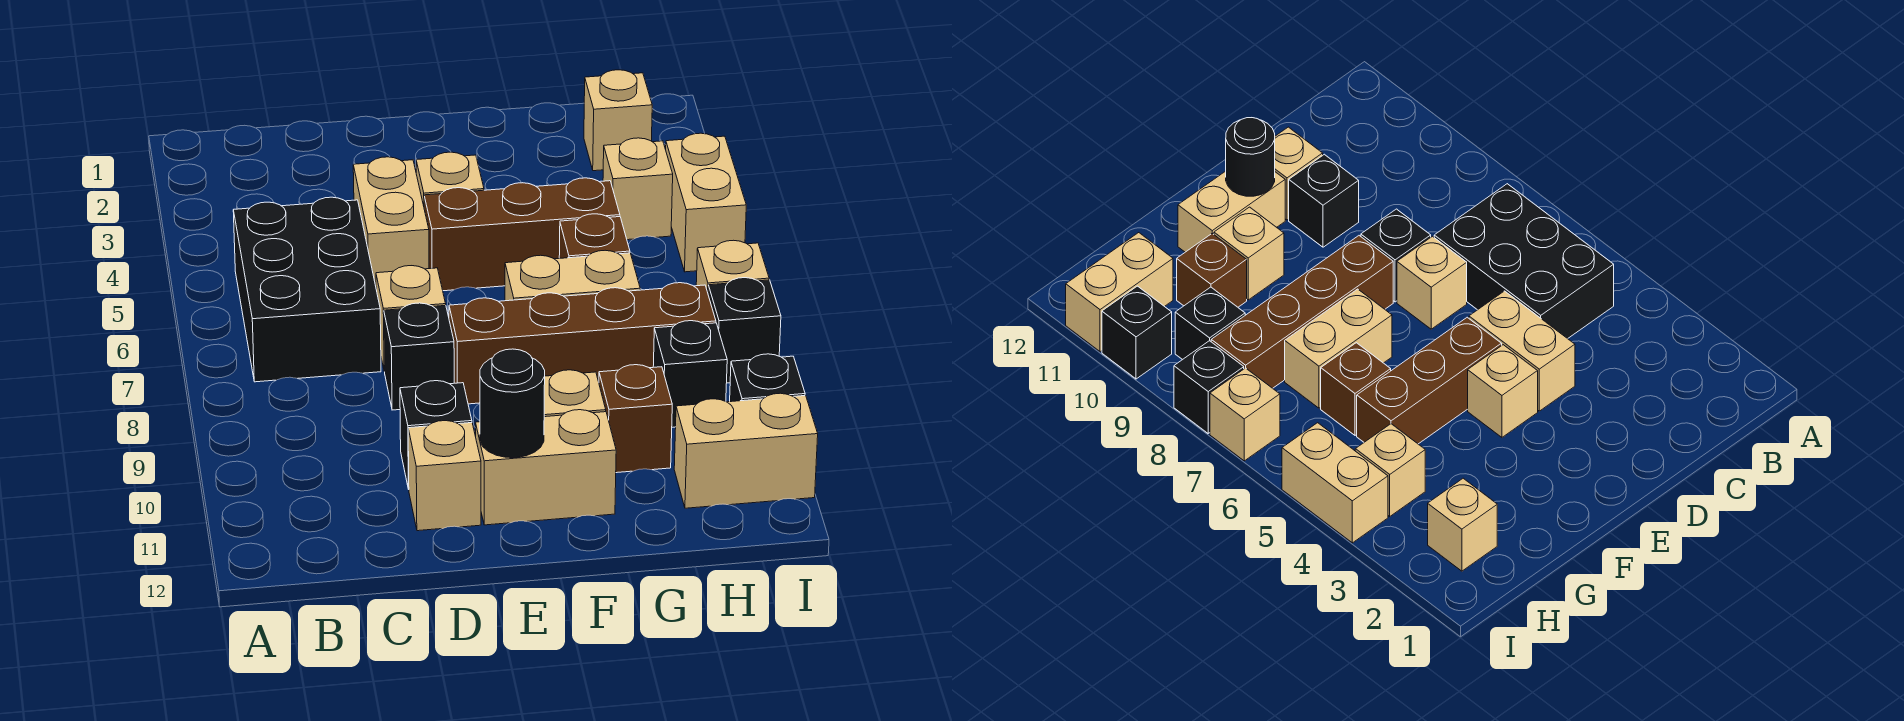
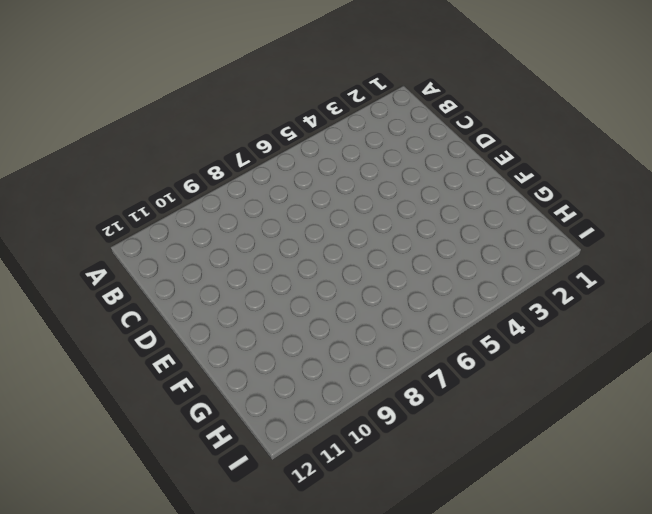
none -> black 2x3 brick [233,197,381,382]
none -> tan 1x2 brick [353,157,429,286]
none -> tan 1x1 brick [376,266,446,371]

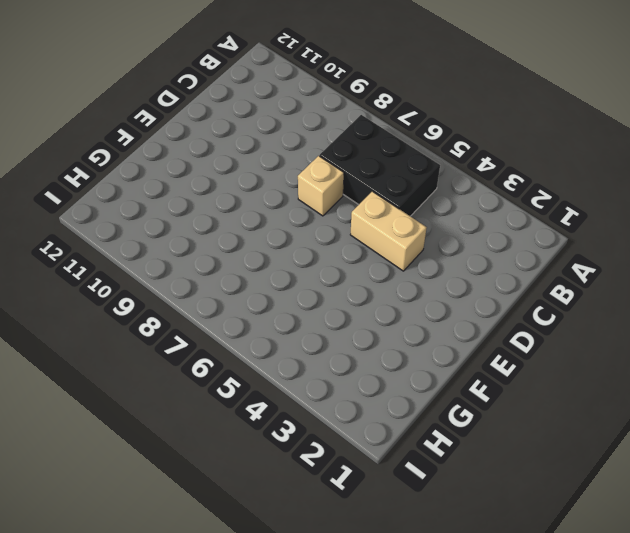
none -> black 1x1 brick [384,303,454,410]
none -> black 1x1 brick [400,381,472,489]
none -> tan 1x1 brick [408,421,481,531]

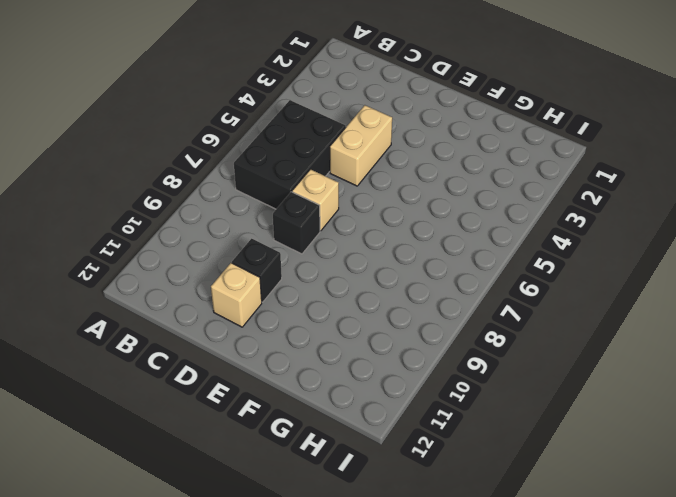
none -> tan 1x1 brick [416,152,484,206]
none -> brown 1x3 brick [424,178,620,291]
none -> brown 1x4 brick [449,283,716,404]

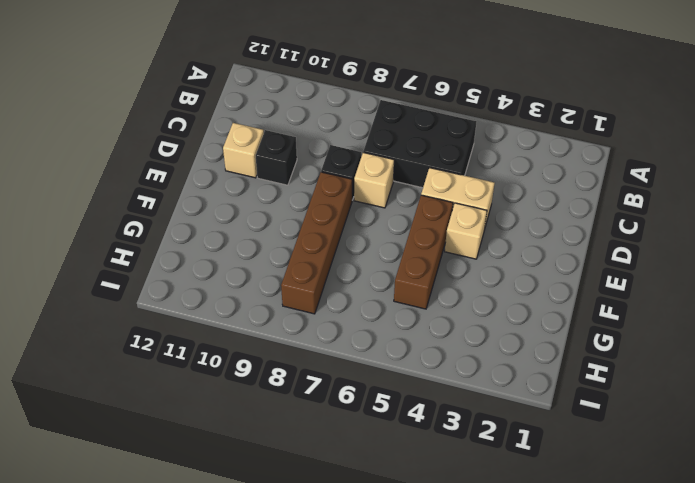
none -> tan 1x2 brick [476,410,616,525]
none -> tan 1x2 brick [505,250,640,301]
none -> tan 1x1 brick [544,370,606,417]

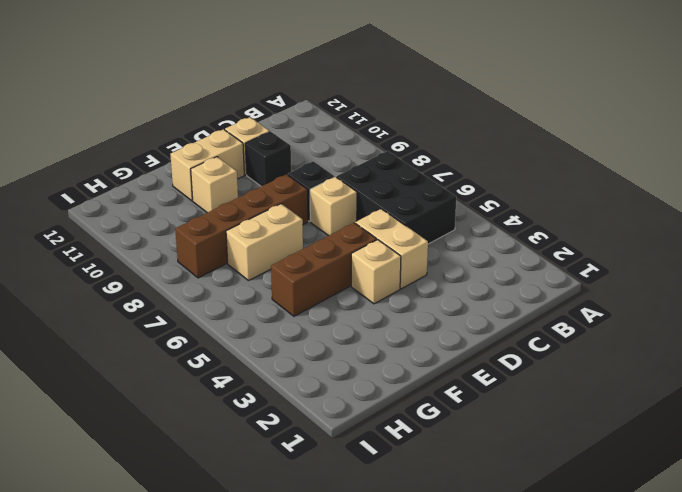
none -> brown 1x1 brick [559,214,630,258]
none -> brown 1x1 brick [599,365,672,473]
none -> tan 1x1 brick [584,70,652,171]

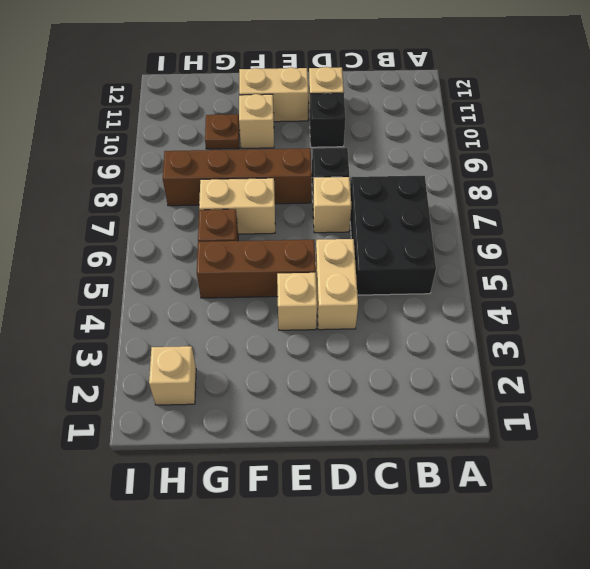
brown 1x1 plate [205,114,240,149] -> brown 1x1 brick [599,365,672,473]
none -> tan 1x1 brick [603,138,673,240]
none -> black 1x1 brick [653,321,727,427]
none -> tan 1x2 brick [674,393,818,508]

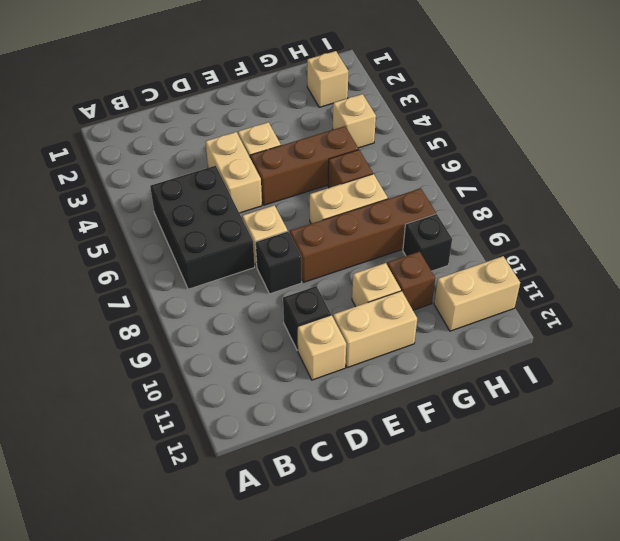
none -> tan 1x2 brick [666,133,746,272]
none -> tan 1x1 brick [696,240,769,292]
none -> black 1x1 brick [708,278,781,383]

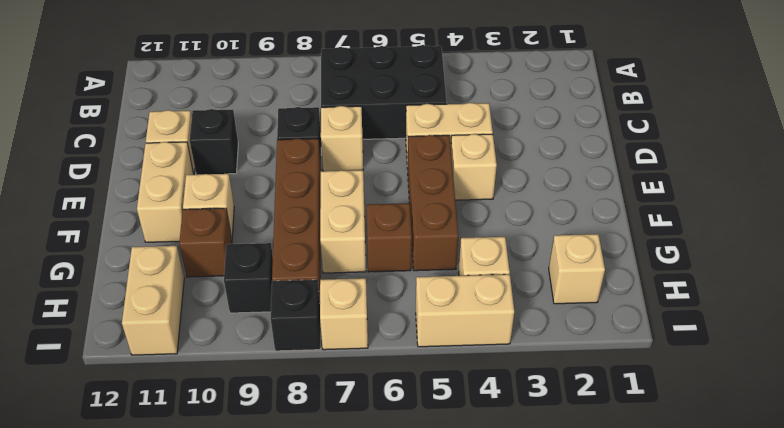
none -> black 1x1 brick [730,354,805,402]
none -> black 1x1 round brick [480,349,545,458]

